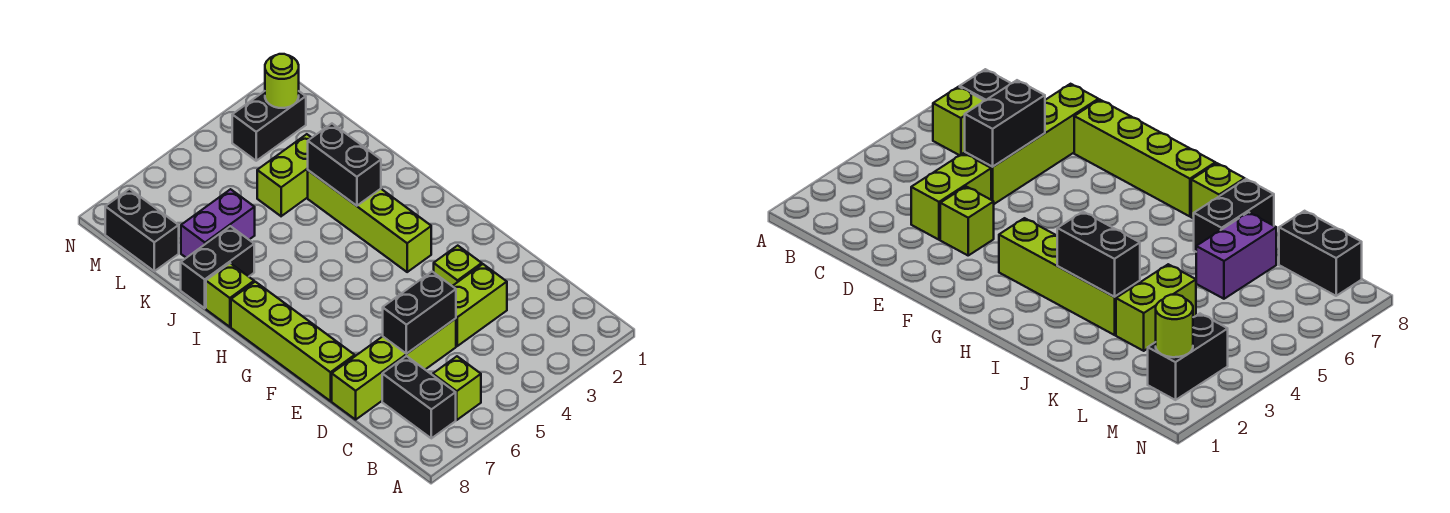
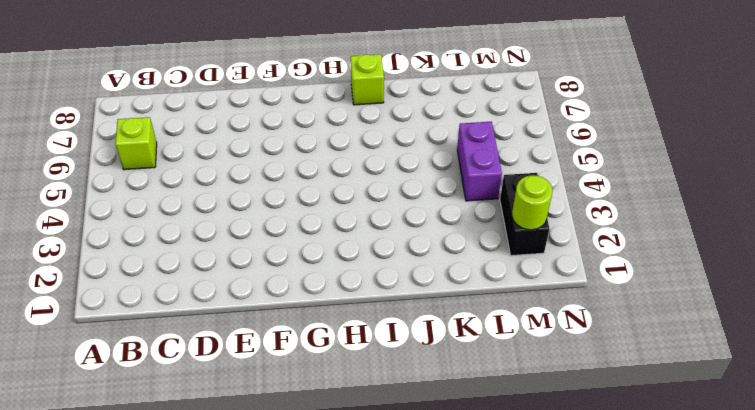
purple 1x2 brick [457,122,502,201] -> purple 1x2 brick moved to [181,189,255,258]
none -> black 1x2 brick [382,356,456,438]
none -> lime 1x2 brick [453,264,507,346]
none -> lime 1x4 brick [332,318,456,420]

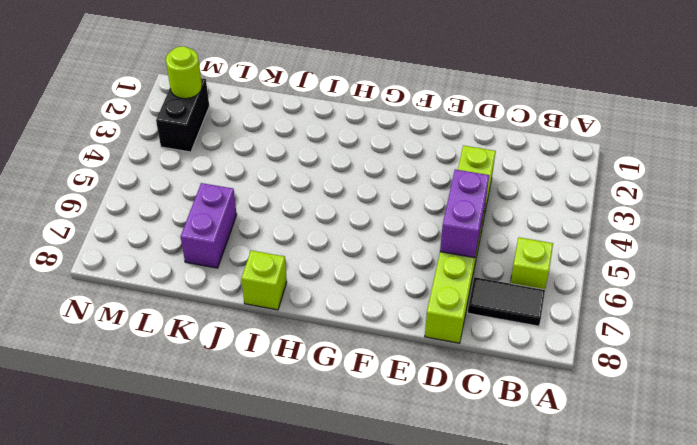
black 1x2 tile [468,277,545,326] -> black 1x2 brick [382,356,456,438]
purple 1x2 brick [440,169,489,258] -> black 1x2 brick [383,272,456,354]
none -> lime 1x1 brick [434,246,482,286]
none -> lime 1x4 brick [231,282,355,401]
none -> lime 1x4 brick [308,170,431,272]

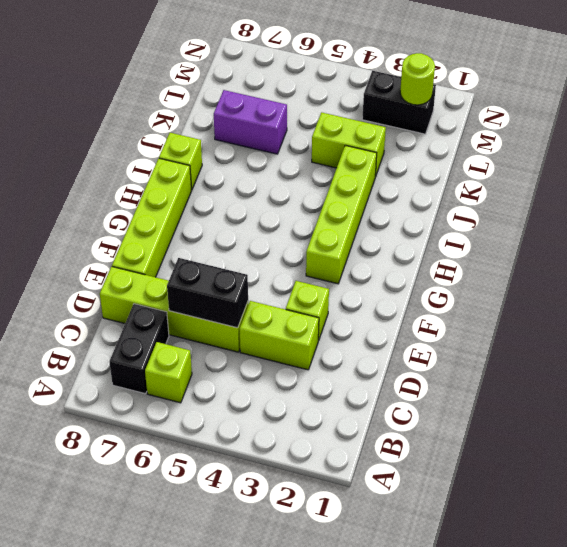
none -> black 1x2 brick [181,226,254,308]
none -> black 1x2 brick [105,189,179,271]
none -> black 1x2 brick [308,124,381,206]

